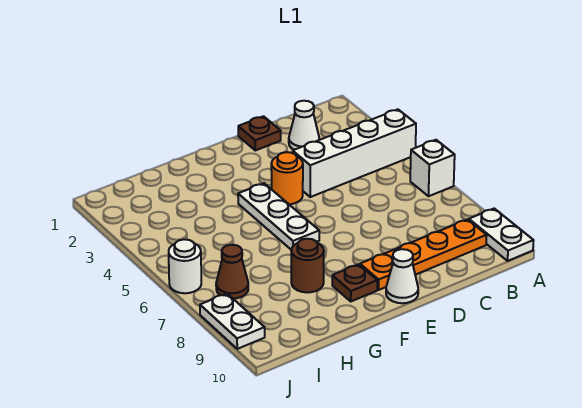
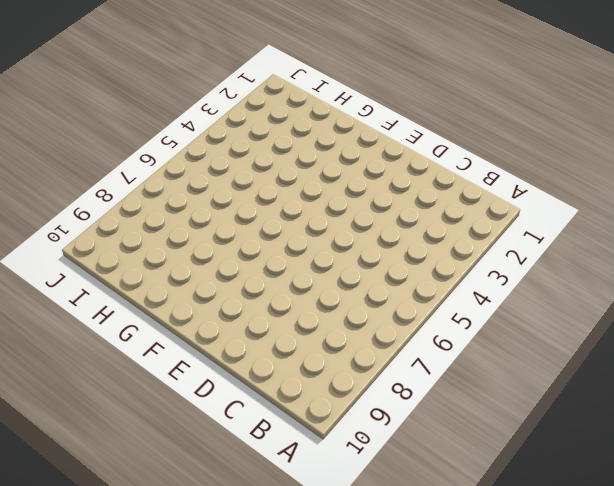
none -> white 1x4 brick [293,109,416,197]
none -> white 1x1 brick [410,140,455,196]
none -> white 1x2 plate [469,209,534,261]

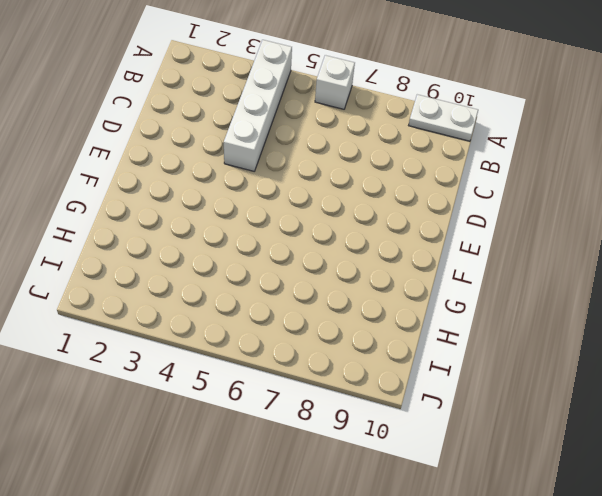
none -> orange 1x4 plate [360,219,487,290]
none -> white 1x1 cone [289,101,319,150]
none -> brown 1x1 plate [238,116,281,150]

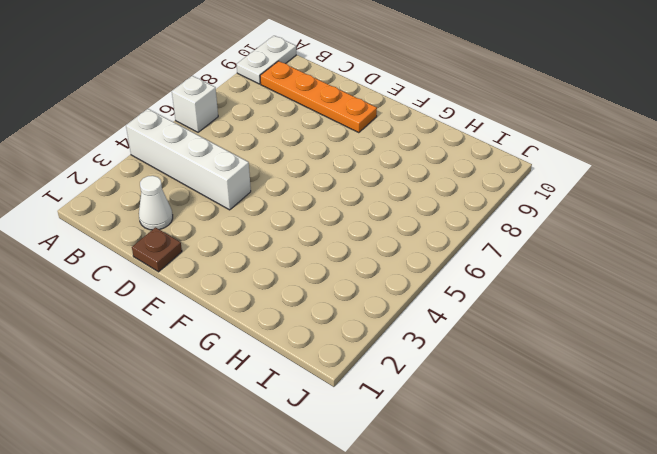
none -> orange 1x1 round brick [271,152,303,204]
none -> white 1x1 cone [386,249,418,303]
none -> white 1x3 plate [238,183,319,250]

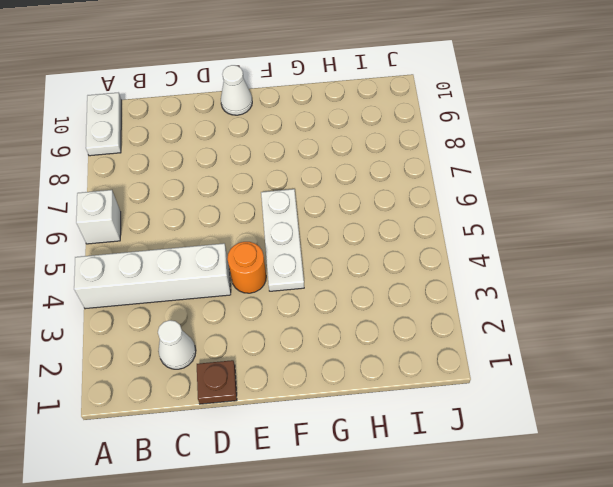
none -> orange 1x4 plate [360,219,487,290]
none -> brown 1x1 plate [332,264,377,301]
none -> brown 1x1 round brick [291,239,324,292]

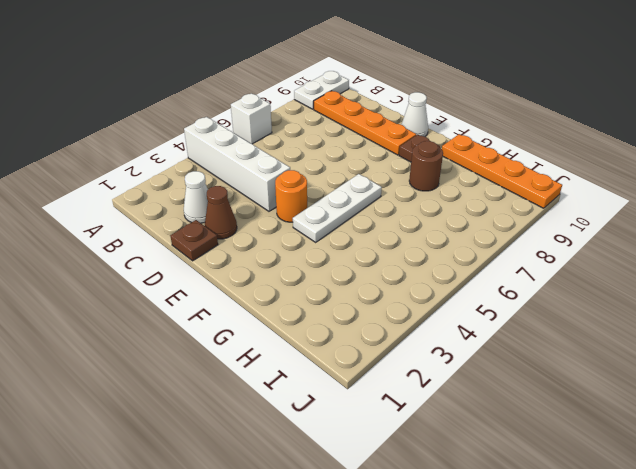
brown 1x1 cone [205,186,237,239] -> brown 1x1 cone moved to [216,245,248,299]
orange 1x4 plate [442,134,562,208] -> none
none -> white 1x1 round brick [169,239,201,293]
none -> white 1x2 plate [200,294,265,349]

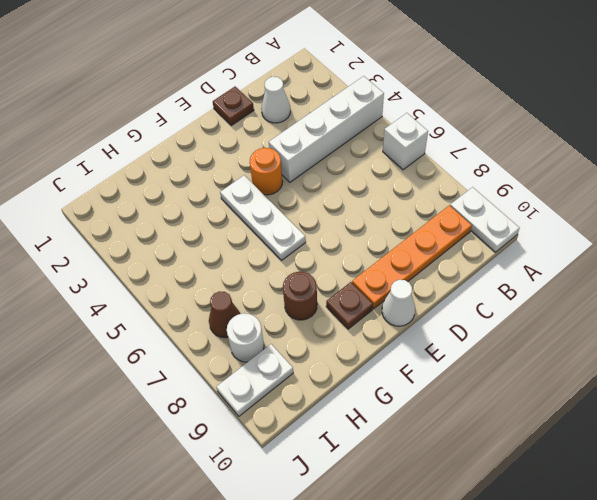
white 1x1 round brick [227,313,264,362] -> white 1x1 round brick moved to [169,239,201,293]
white 1x2 plate [216,344,293,416] -> white 1x2 plate turned to [200,294,265,349]

